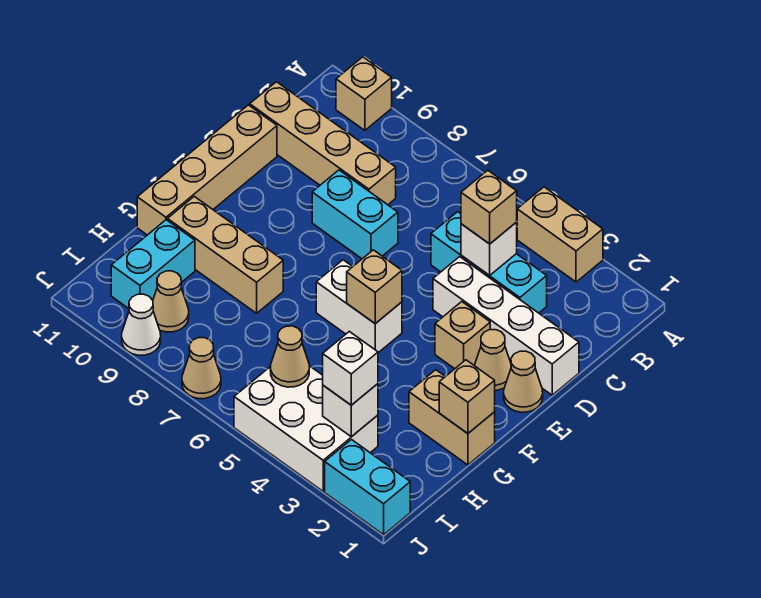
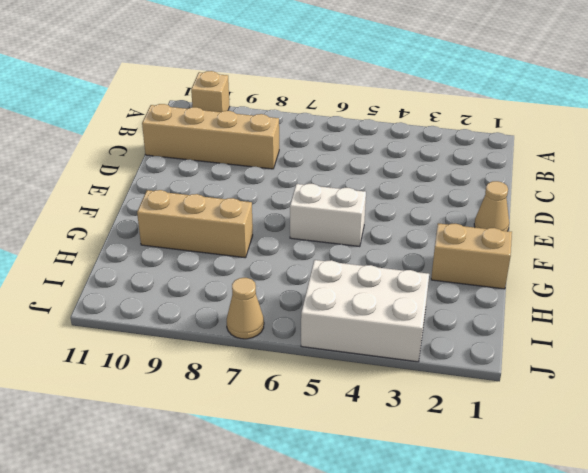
none -> tan 1x2 brick [517,187,603,282]
none -> cyan 1x3 brick [431,212,547,313]
none -> white 1x4 brick [433,257,579,395]

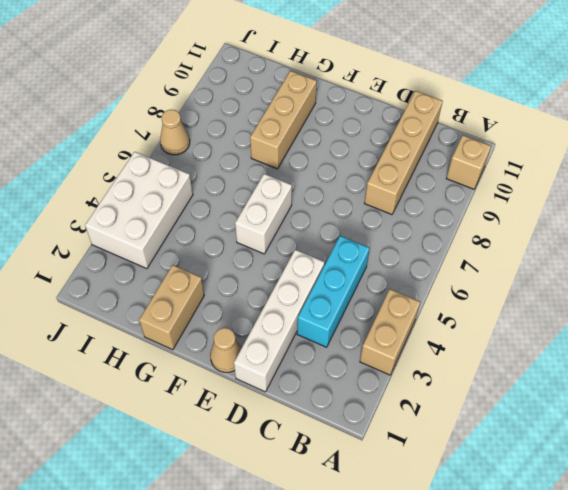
none -> cyan 1x2 brick [312,170,398,259]
none -> tan 1x4 brick [137,105,277,235]
none -> tan 1x1 cone [474,330,511,391]

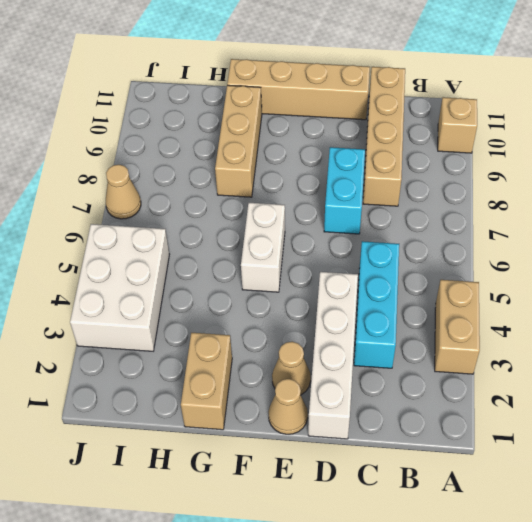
none -> tan 1x1 brick [435,302,490,369]
none -> cyan 1x2 brick [111,220,195,309]
none -> tan 1x1 cone [153,271,189,332]

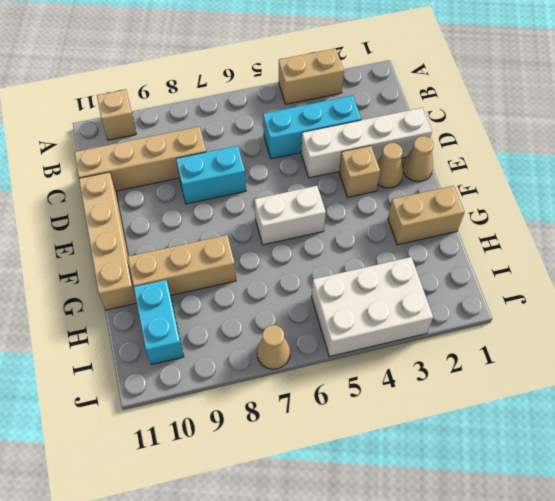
none -> tan 1x1 cone [153,271,189,332]
none -> cyan 1x2 brick [325,440,410,535]
none -> white 1x1 cone [122,294,161,355]

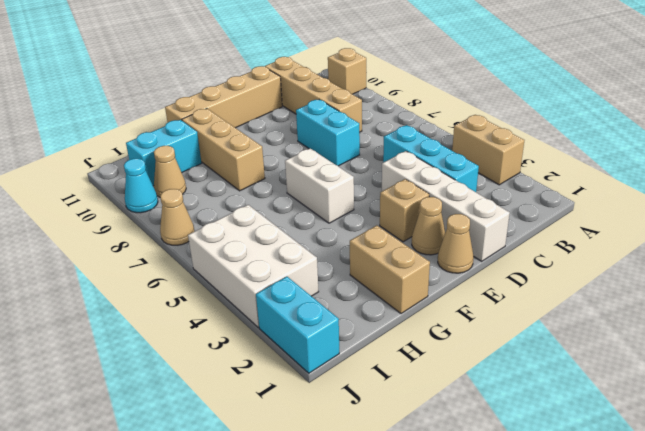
cyan 1x1 cone [124,159,158,213] -> white 1x1 cone [122,294,161,355]
none -> white 1x1 brick [461,223,517,275]
none -> tan 1x1 brick [347,250,402,324]
none -> tan 1x1 brick [439,360,495,433]

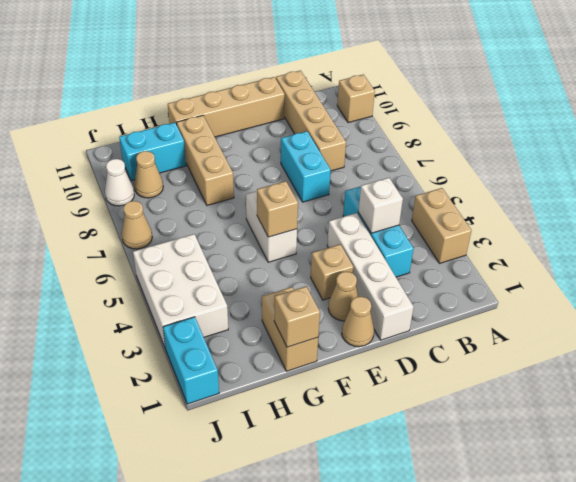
none -> white 1x1 brick [323,384,378,437]
none -> tan 1x1 cone [270,326,309,387]
none -> tan 1x1 brick [461,170,517,244]

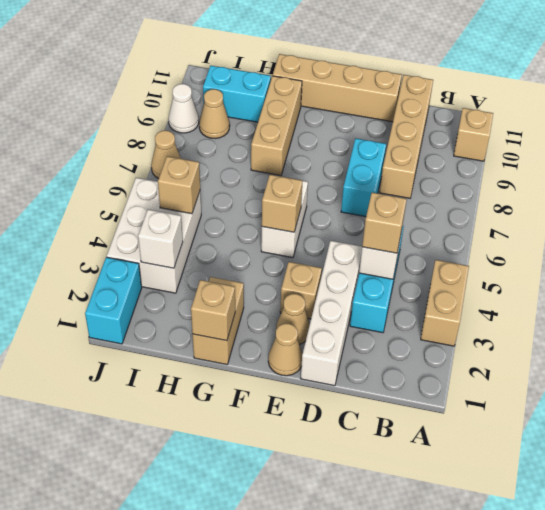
tan 1x1 brick [158,156,200,214] -> tan 1x1 cone [270,326,309,387]
none -> white 1x1 brick [323,331,378,405]

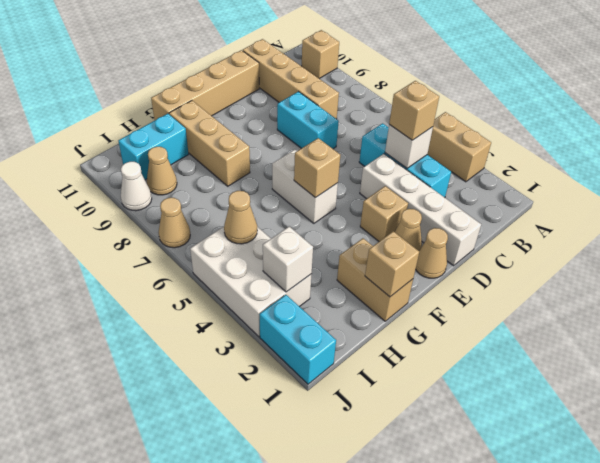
none -> white 1x1 brick [323,331,378,405]

